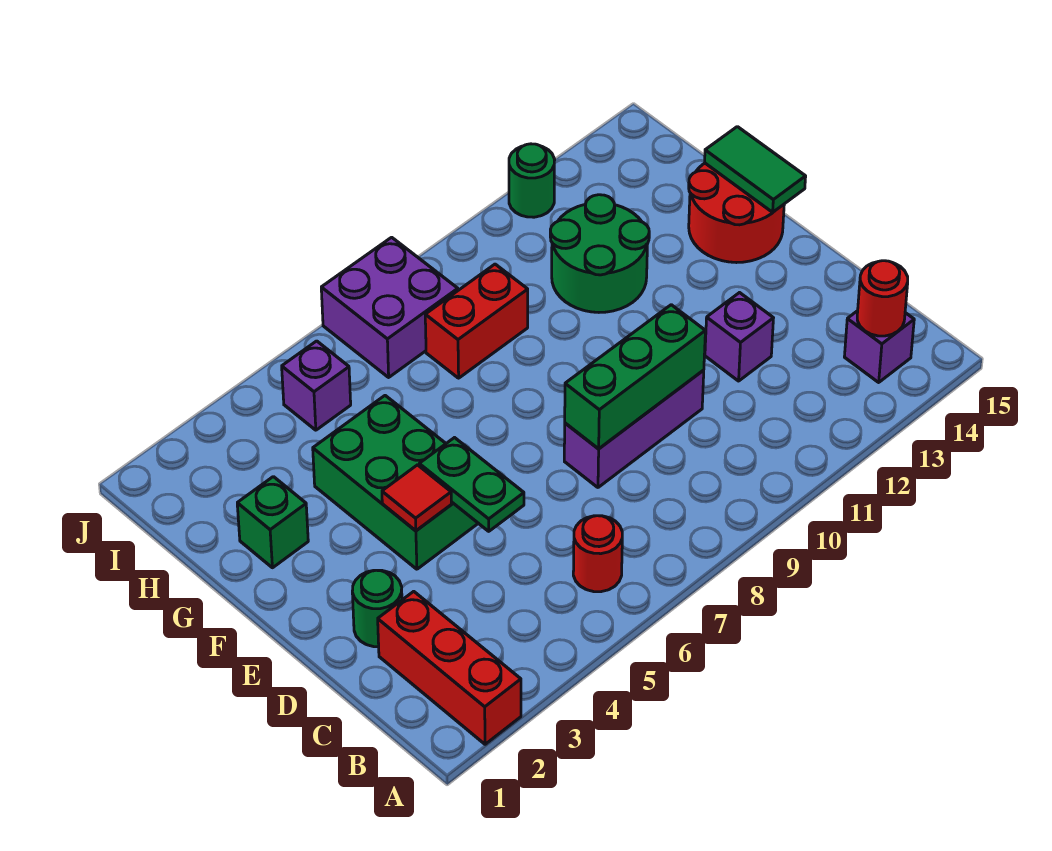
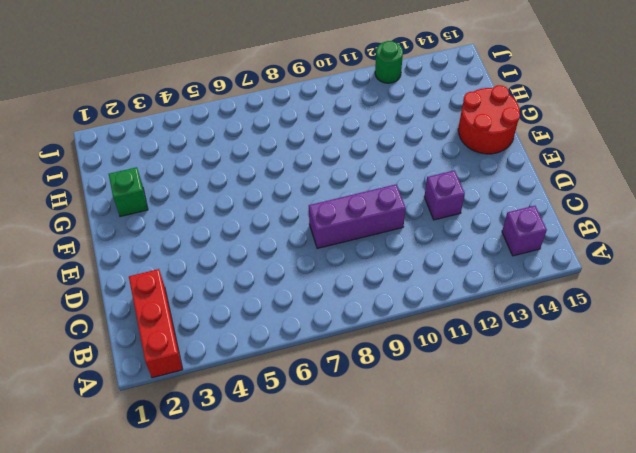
none -> red 1x1 round brick [573,516,622,592]
none -> green 1x1 round brick [352,570,402,647]
none -> green 2x3 brick [313,396,478,569]

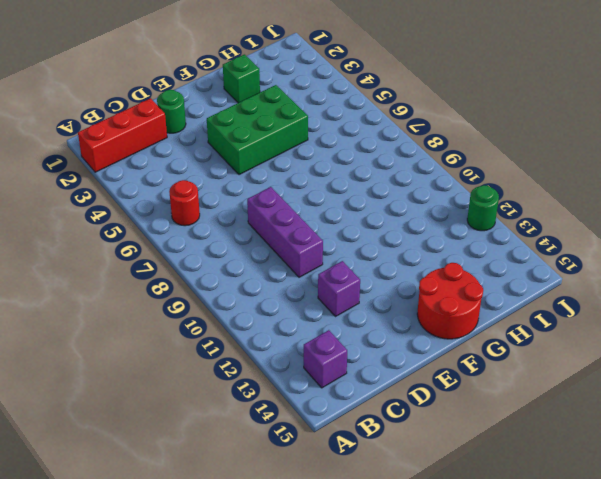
none -> green 2x2 round brick [550,195,649,312]
none -> red 1x2 brick [425,264,528,378]
none -> purple 1x1 brick [282,341,351,430]

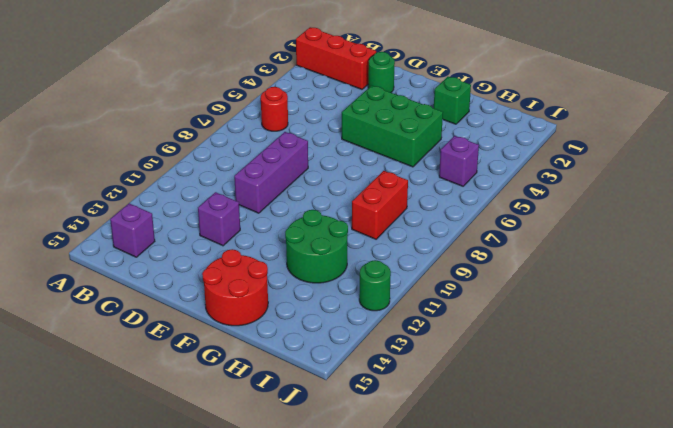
none -> purple 2x2 brick [321,237,458,377]
none -> red 1x1 round brick [857,261,908,336]
none -> green 1x2 plate [419,438,524,531]

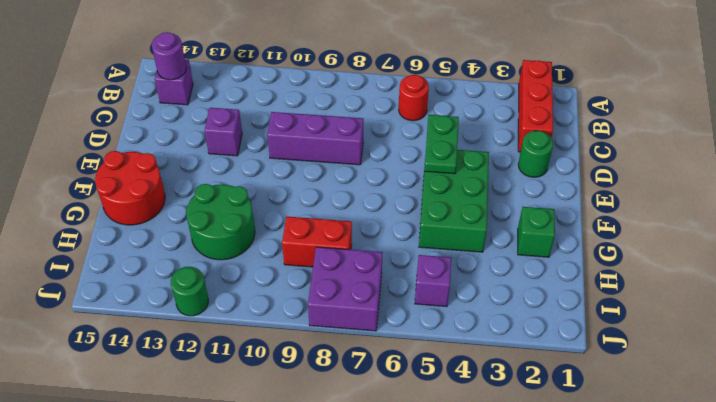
purple 1x1 round brick [152,32,186,80] -> red 1x1 round brick [857,261,908,336]
none -> green 1x3 brick [565,305,705,449]
none -> red 1x1 tile [382,465,451,531]
none -> green 1x2 tile [705,127,806,212]

